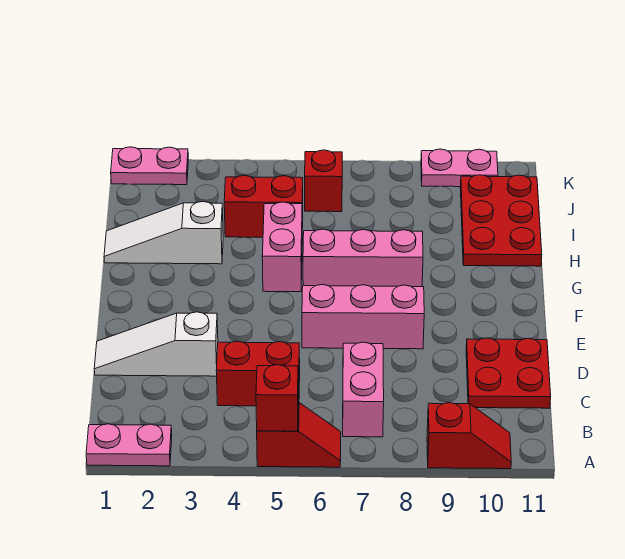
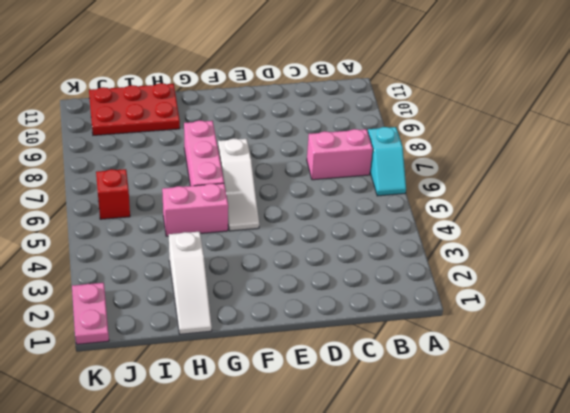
cyan 1x2 slope [368,127,406,196] -> red 1x2 slope [257,402,341,467]
white 1x3 slope [218,138,259,231] -> white 1x3 slope moved to [94,312,218,376]
none -> pink 1x2 plate [86,424,172,466]
none -> red 1x2 slope [427,403,511,469]
none -> red 1x2 brick [216,341,300,406]

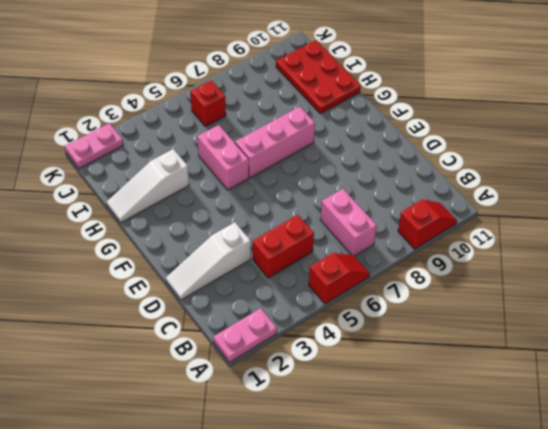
none -> red 2x2 plate [466,338,551,408]
none -> pink 1x3 brick [302,285,424,349]
none -> red 1x2 brick [224,175,303,237]

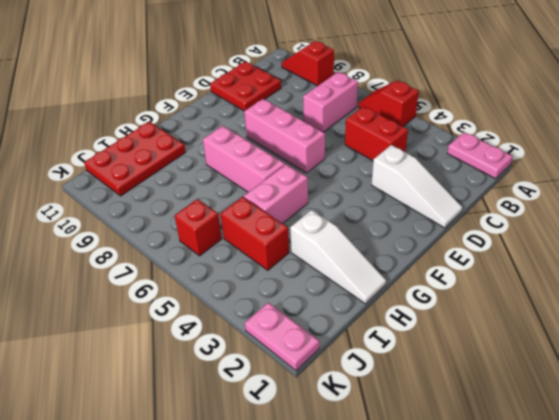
none -> pink 1x2 plate [421,149,498,187]
none -> red 1x1 brick [256,365,298,431]

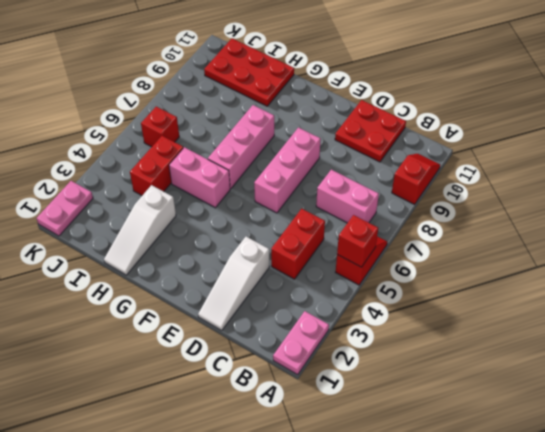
none -> pink 1x2 plate [421,149,498,187]

